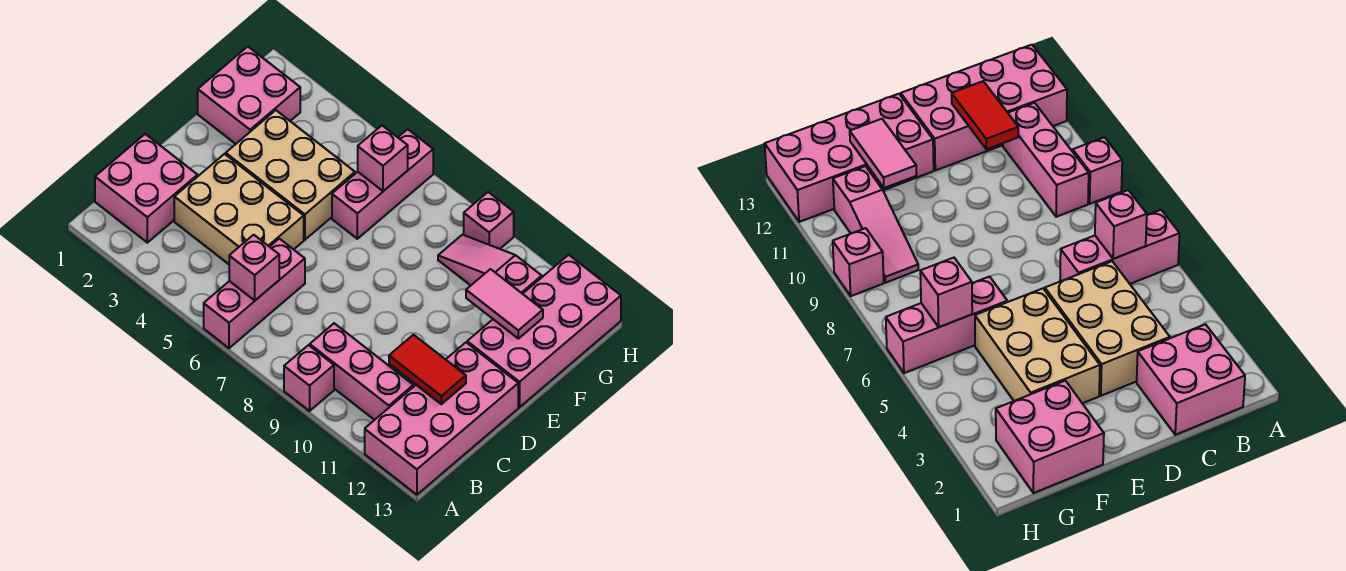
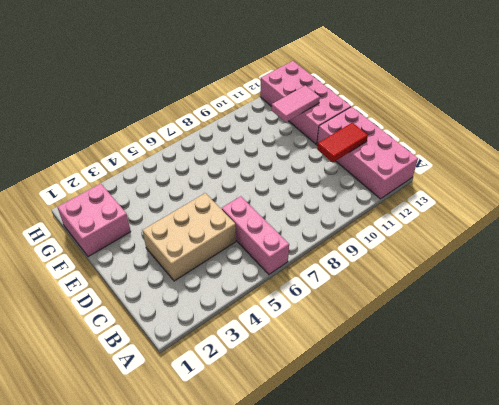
none -> pink 1x1 brick [284,345,334,411]
none -> pink 2x2 brick [95,134,198,243]
none -> pink 1x3 brick [310,323,413,420]

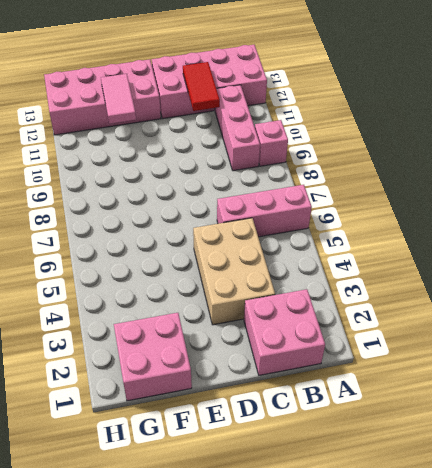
none -> tan 2x3 brick [226,110,355,240]
none -> pink 1x3 brick [332,129,433,239]
none -> pink 1x3 slope [438,235,542,294]

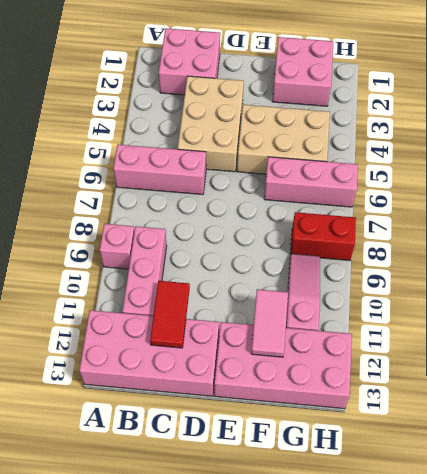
tan 2x3 brick [237,105,330,174] -> tan 2x3 brick turned to [226,110,355,240]
red 1x2 brick [290,212,356,261] -> none
none -> pink 1x1 brick [464,192,514,249]
none -> pink 1x1 brick [229,235,279,300]
none -> pink 1x1 brick [358,126,408,191]

